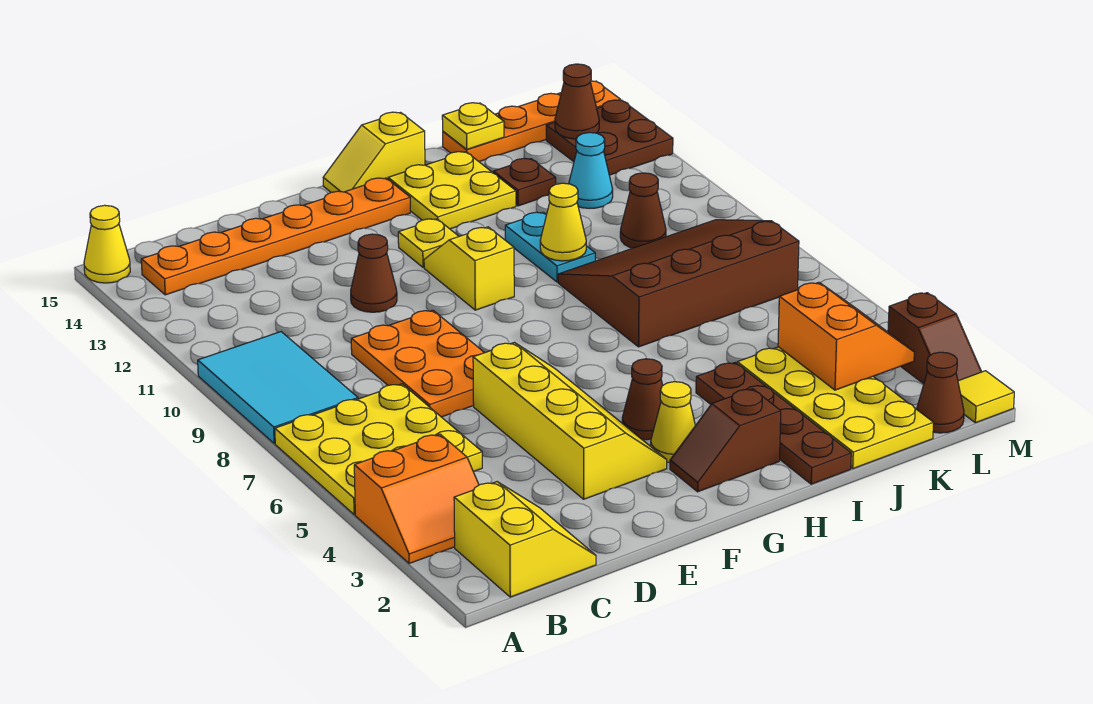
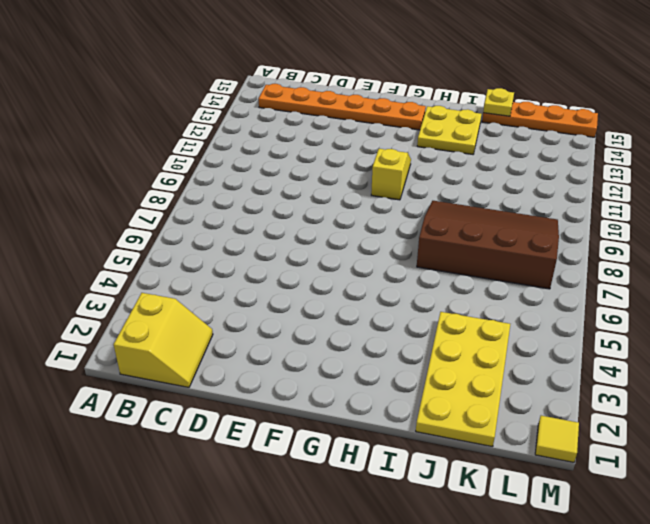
none -> orange 2x2 slope [354,434,479,564]
none -> yellow 3x3 plate [275,384,482,515]
none -> cyan 2x3 tile [198,332,358,443]
none -> yellow 1x1 cone [84,205,130,283]

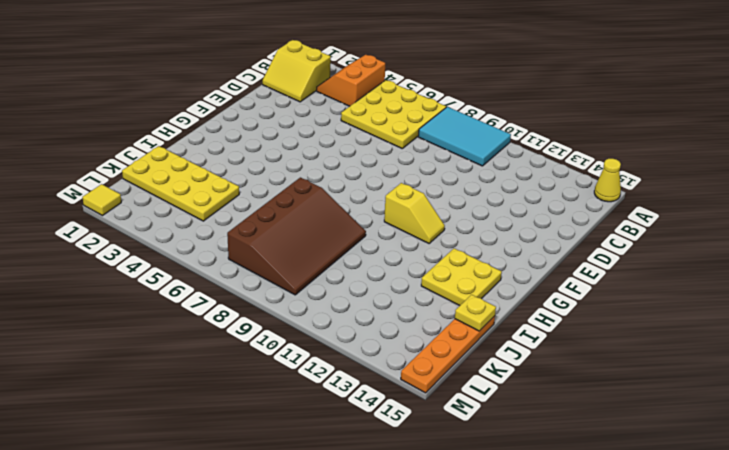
none -> orange 1x6 plate [141,178,410,295]
none -> orange 2x3 plate [351,310,484,417]
none -> yellow 2x4 slope [473,342,667,499]
none -> brown 1x1 cone [351,234,397,312]

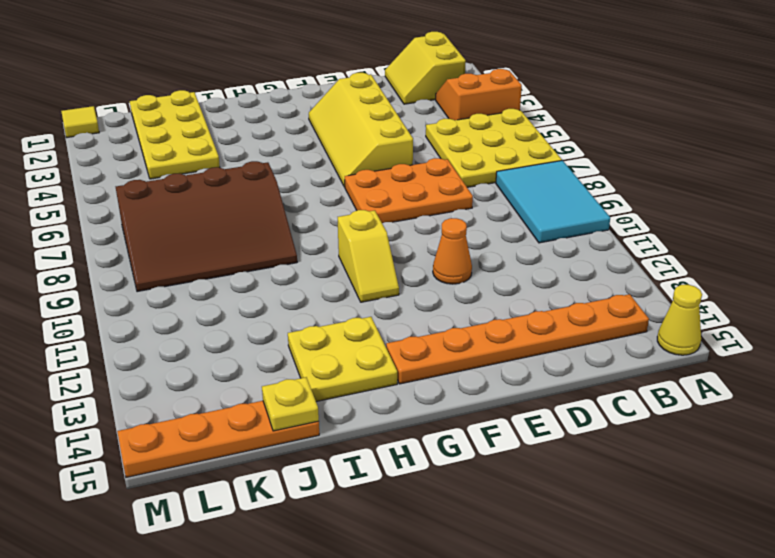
orange 2x3 plate [344,158,473,223] -> orange 2x3 plate turned to [351,310,484,417]
orange 1x1 cone [433,218,472,284] -> brown 1x1 cone [351,234,397,312]
none -> brown 1x2 slope [670,389,781,492]
none -> yellow 1x1 cone [651,382,695,463]
none -> brown 1x1 cone [622,359,663,440]
none -> yellow 1x1 plate [398,219,459,267]

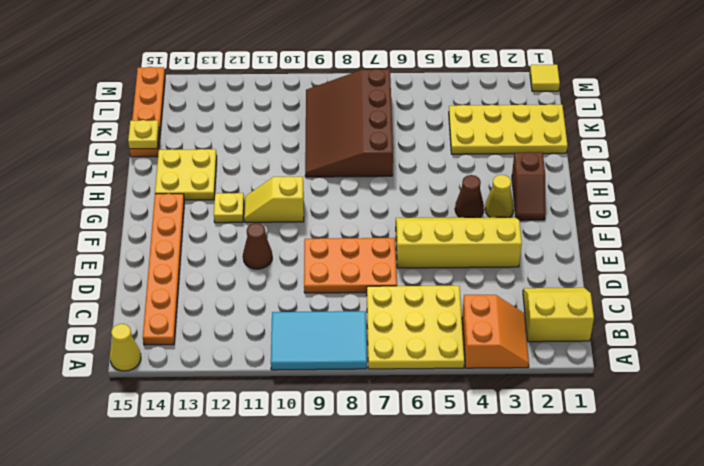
none -> yellow 1x2 slope [323,112,425,192]
none -> brown 1x4 plate [696,362,851,484]
none -> cyan 1x2 plate [505,212,595,282]
none -> brown 1x1 plate [493,158,556,206]

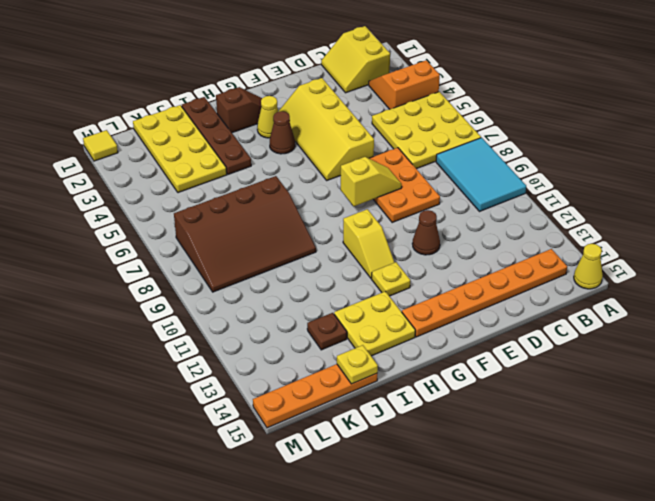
yellow 1x2 slope [341,157,402,206] -> yellow 1x2 slope moved to [323,112,425,192]
none -> cyan 1x2 plate [505,212,595,282]
none -> brown 1x1 cone [620,173,666,248]
none -> cyan 1x1 cone [569,133,613,208]
none -> brown 1x1 cone [917,352,964,433]

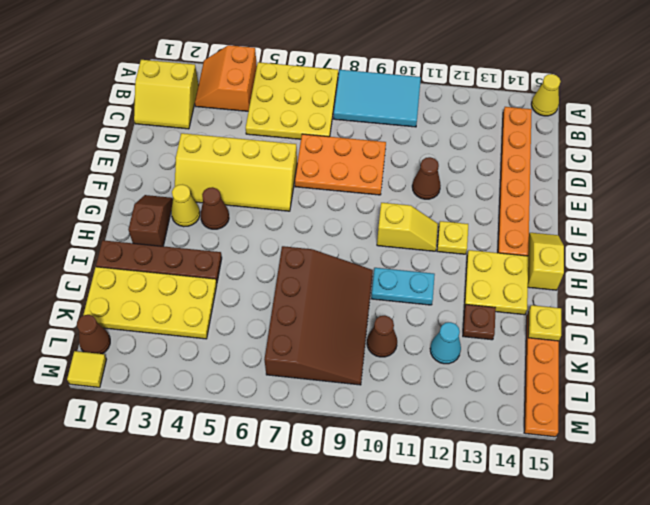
none -> brown 2x2 plate [546,100,673,175]
none -> brown 1x2 slope [888,293,981,384]
none -> yellow 1x1 cone [540,183,586,261]
none -> orange 2x2 slope [778,282,914,390]

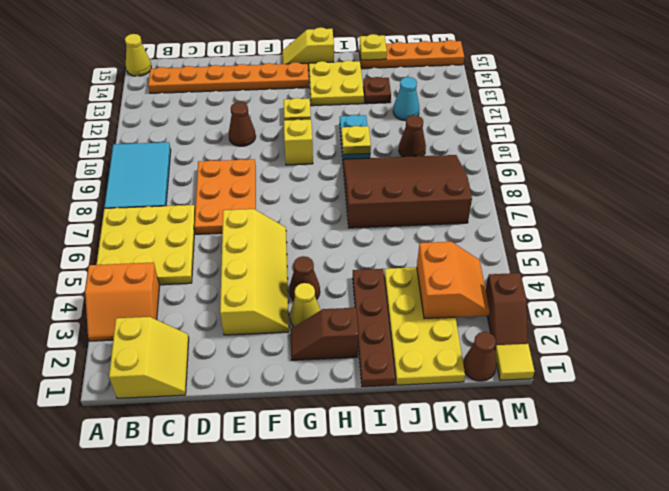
yellow 1x1 plate [341,126,371,155] -> yellow 1x1 cone [540,183,586,261]
none -> brown 2x2 plate [546,100,673,175]
none -> brown 1x1 cone [555,64,599,139]

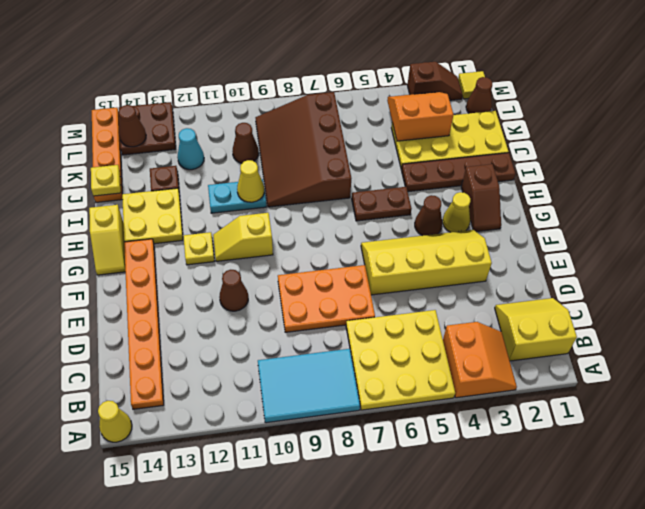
brown 1x2 plate [352,187,412,221] -> none

